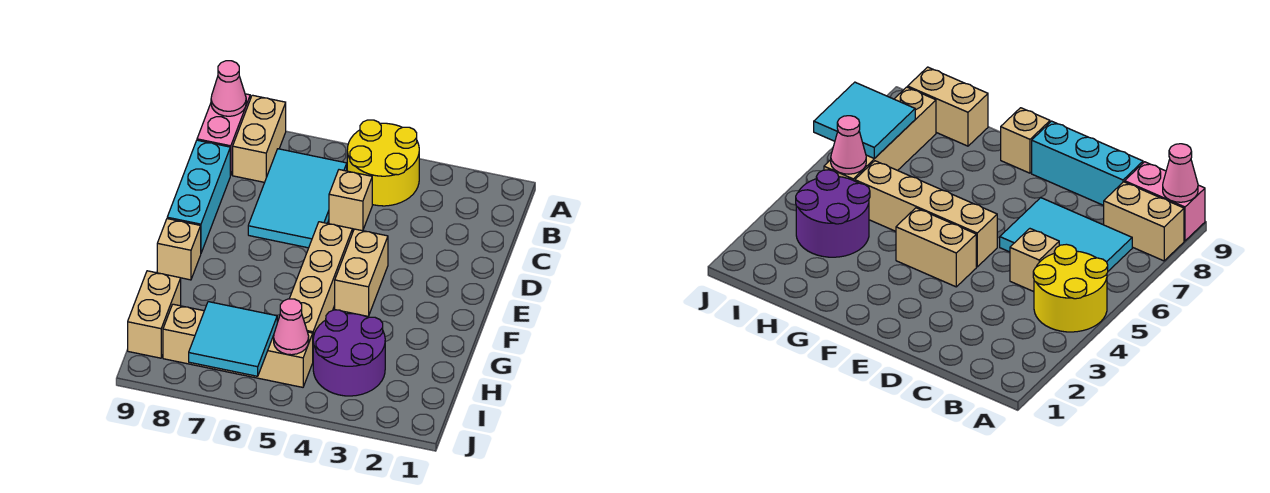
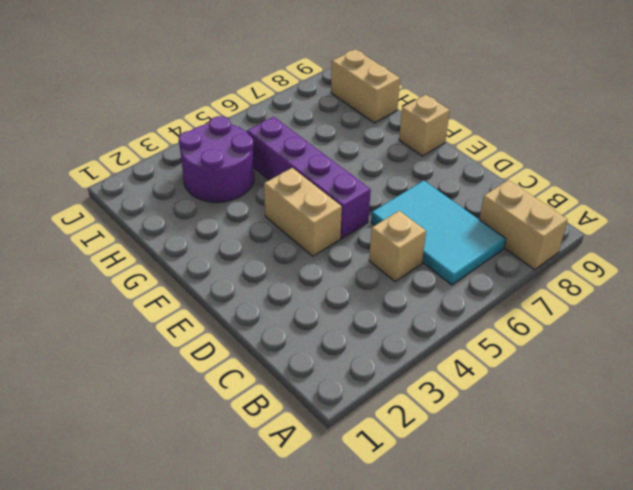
purple 1x4 brick [247,117,371,238] -> tan 1x4 brick [289,222,352,338]
none -> yellow 2x2 round brick [347,120,419,206]
none -> pink 1x2 brick [197,94,250,175]
none -> cyan 1x3 brick [167,140,230,253]

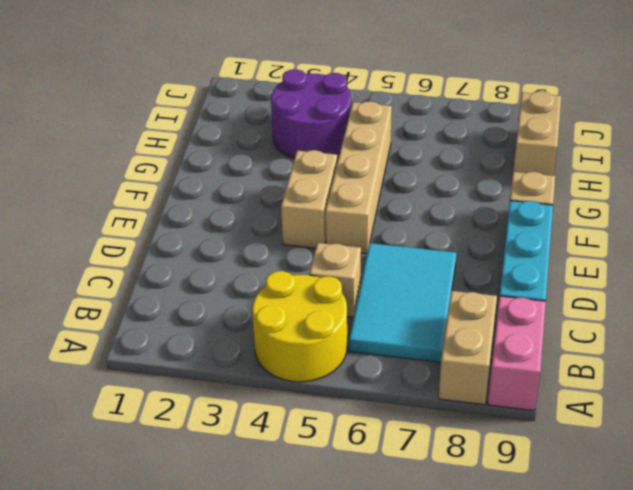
none -> tan 1x4 brick [163,304,313,387]
none -> pink 1x1 cone [211,61,246,116]
none -> pink 1x1 cone [274,299,309,355]

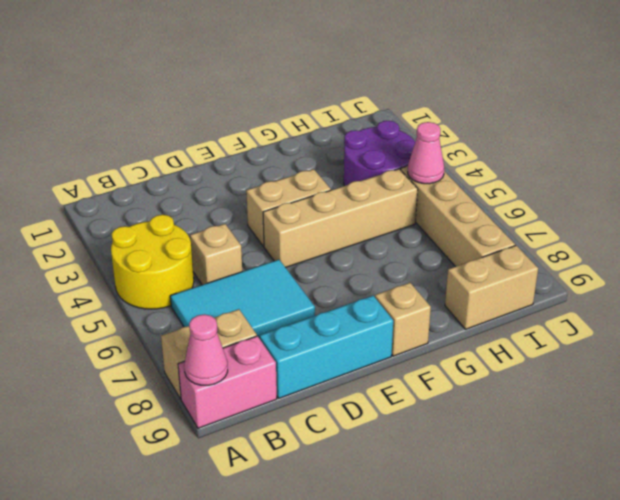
none -> cyan 2x2 tile [189,302,277,376]

